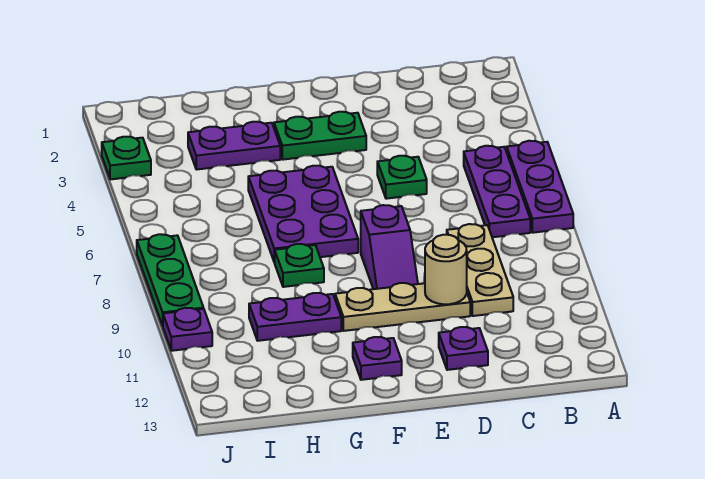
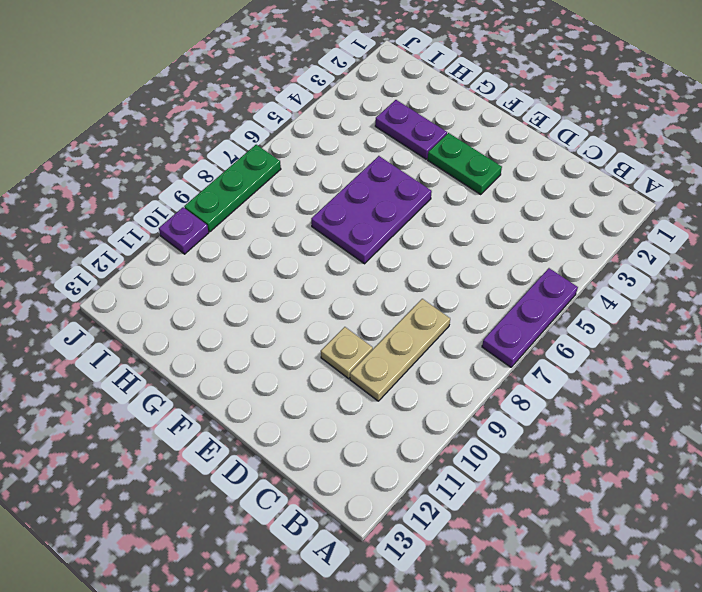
tan 1x1 plate [321,327,373,379] -> tan 1x3 plate [335,283,470,331]
none -> purple 1x3 plate [464,146,530,237]
none -> green 1x1 plate [377,156,427,199]
none -> purple 1x1 plate [439,327,488,370]

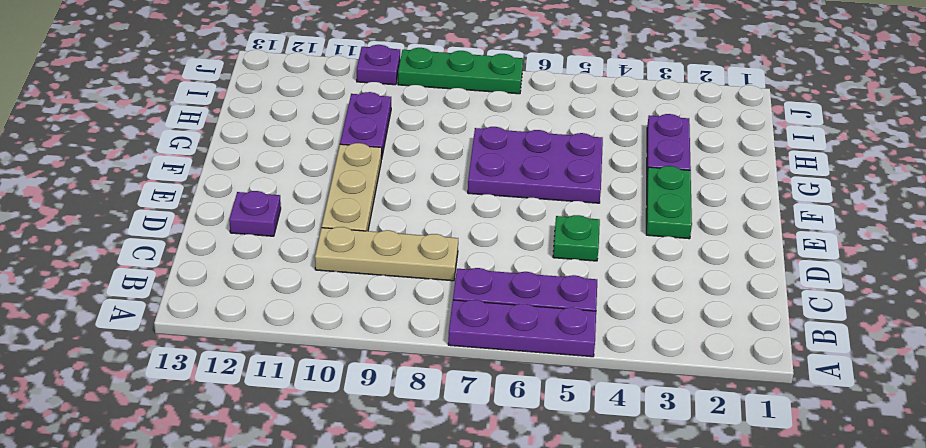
none -> purple 1x2 slope [361,205,418,289]
none -> purple 1x1 plate [353,337,402,380]
none -> green 1x1 plate [275,244,324,287]

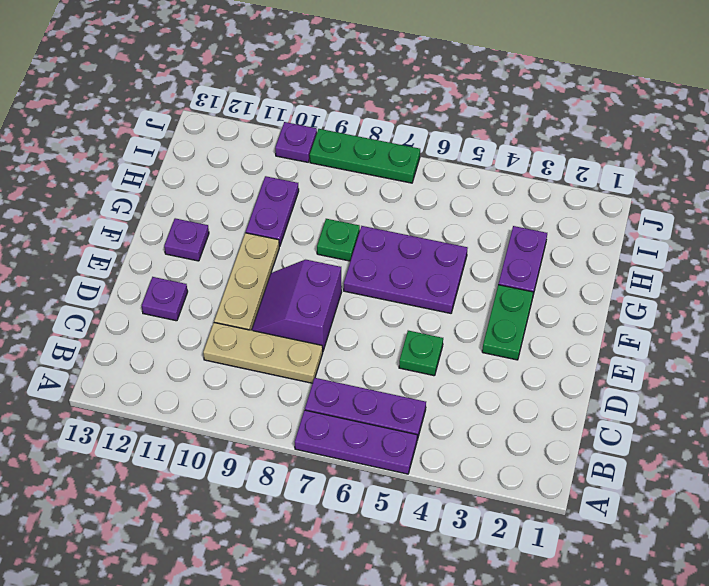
purple 2x2 slope [252,260,342,351] -> purple 1x2 slope [361,205,418,289]
none -> green 1x1 plate [102,137,151,179]
none -> tan 1x1 round brick [425,235,467,304]

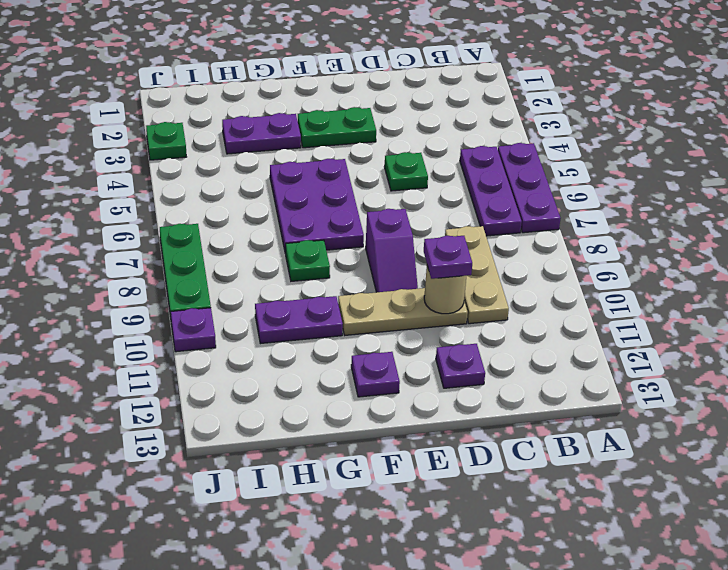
purple 1x1 plate [424,236,472,279] -> none

